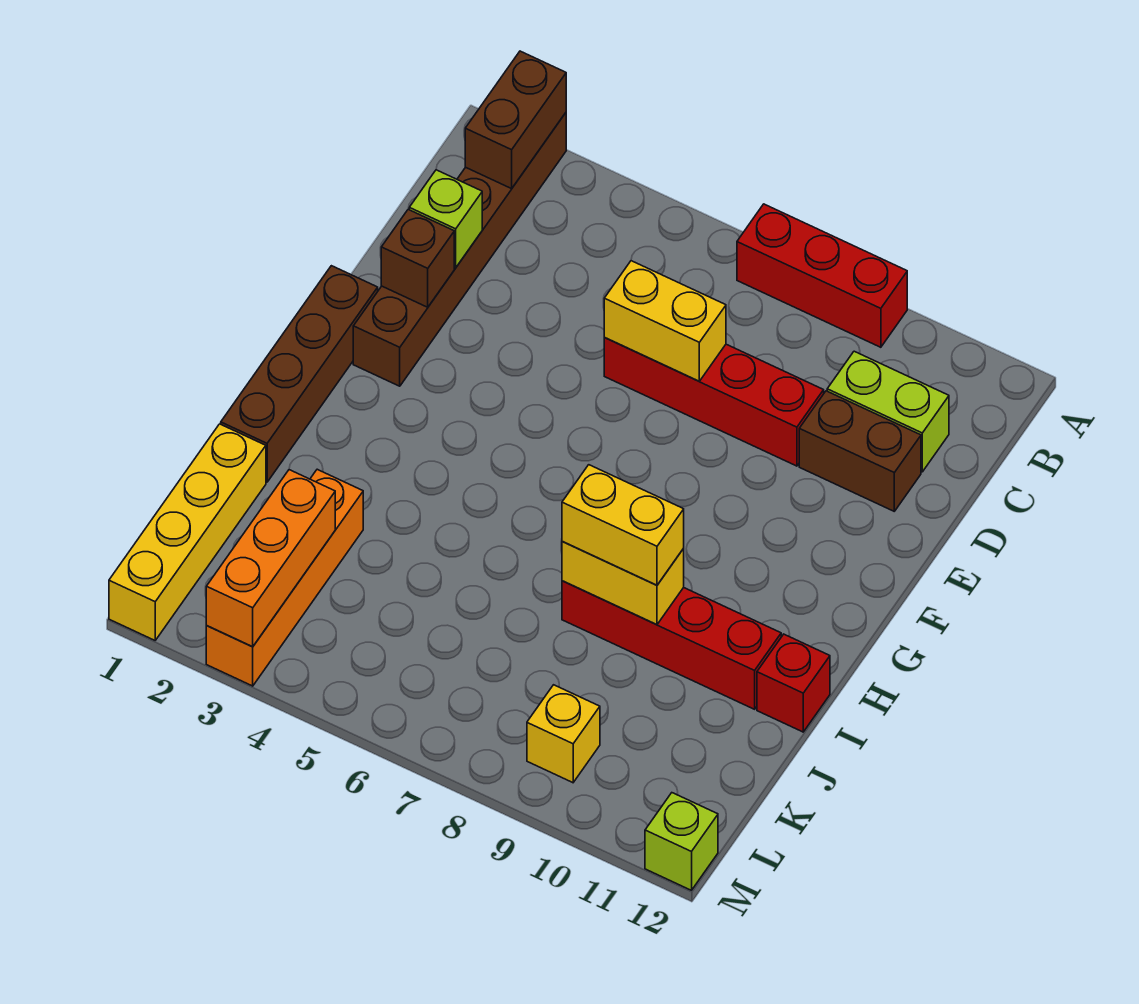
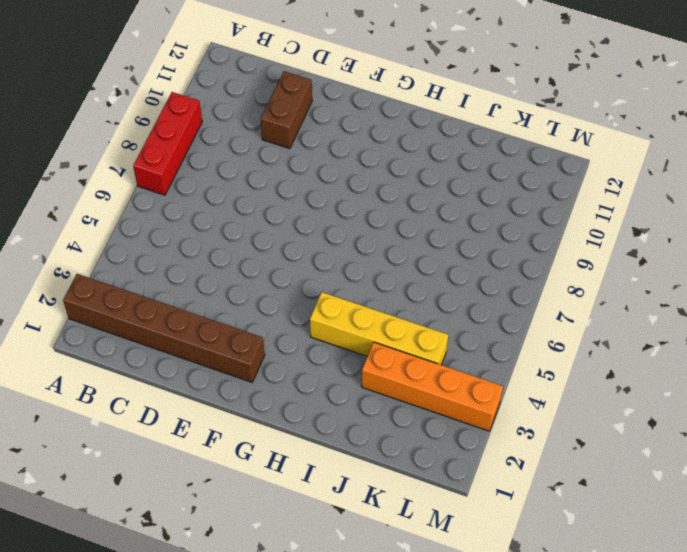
yellow 1x4 brick [310,292,448,365] -> yellow 1x4 brick moved to [109,424,266,640]
none -> lime 1x2 brick [827,351,949,472]
none -> red 1x4 brick [604,338,824,466]
none -> brown 1x4 brick [221,266,378,482]

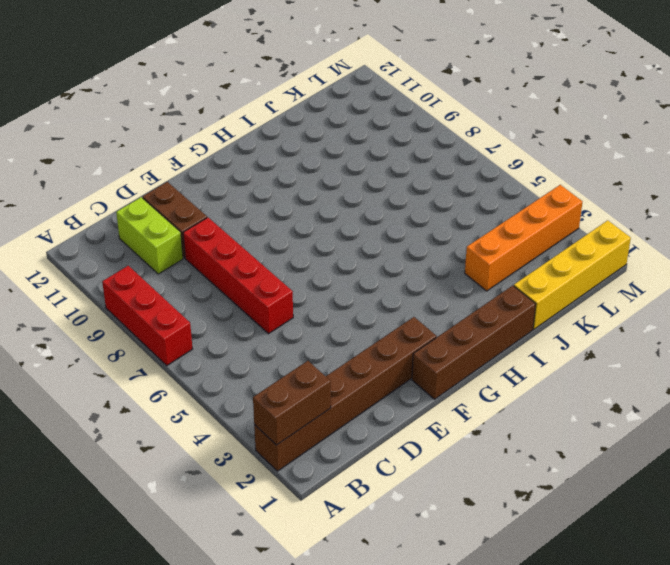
none -> red 1x4 brick [562,581,781,709]
none -> red 1x1 brick [757,634,830,732]
none -> yellow 1x1 brick [527,685,600,783]

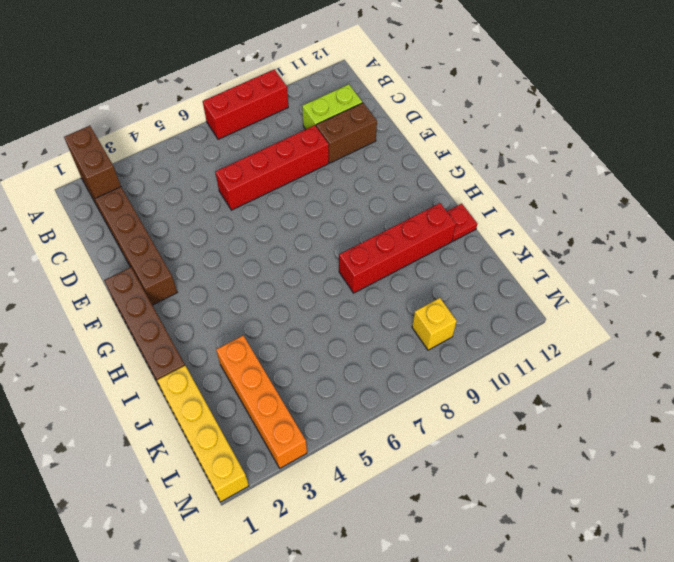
red 1x1 plate [447,204,477,241] -> red 1x1 brick [757,634,830,732]
none -> lime 1x1 brick [645,793,718,890]
none -> lime 1x1 brick [409,170,482,268]
none -> yellow 1x2 brick [604,261,726,381]

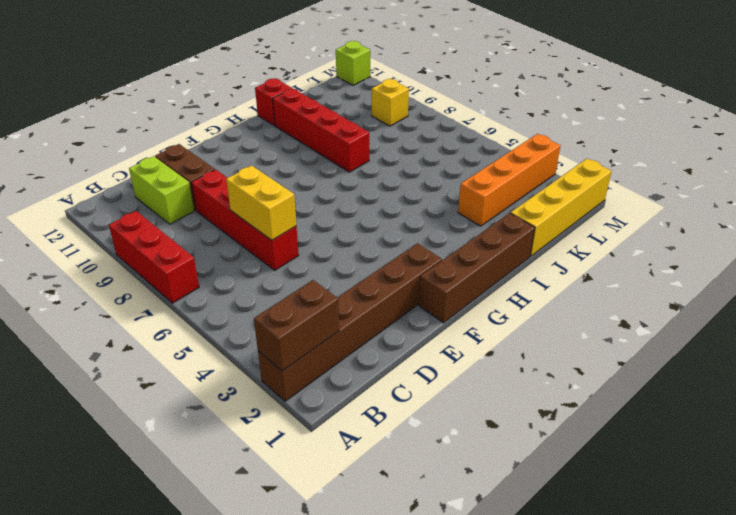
none -> lime 1x1 brick [409,170,482,268]
none -> brown 1x1 brick [381,209,454,307]
none -> yellow 1x2 brick [562,542,684,624]

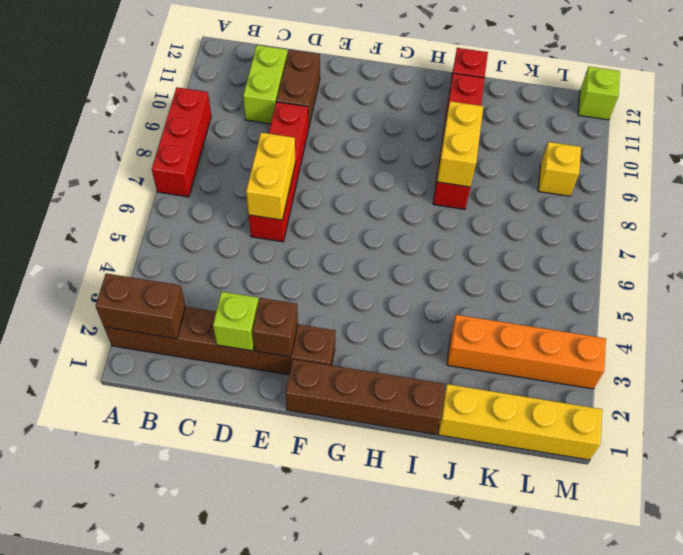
none -> orange 1x3 brick [206,470,335,647]
none -> yellow 1x2 brick [562,465,684,585]

